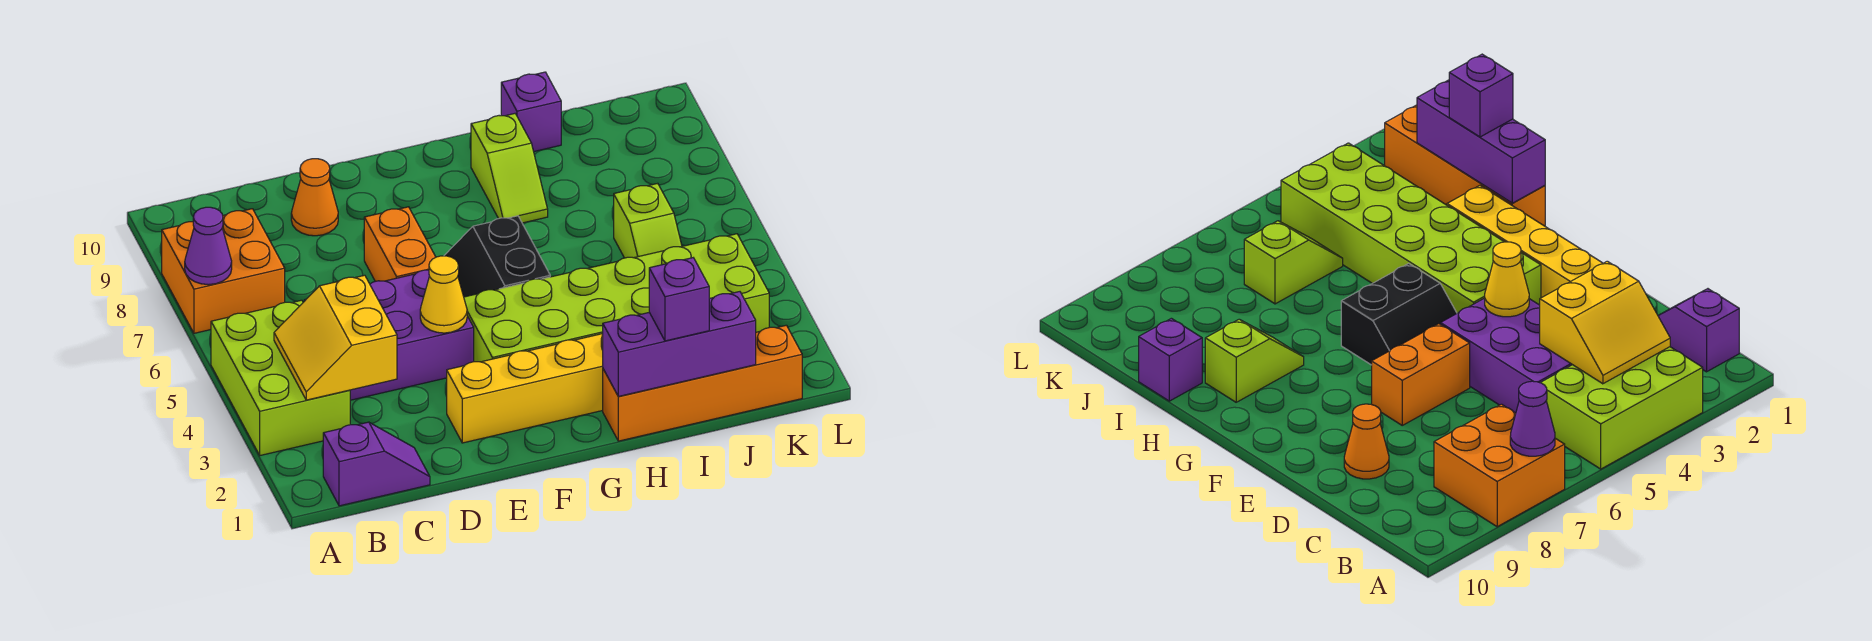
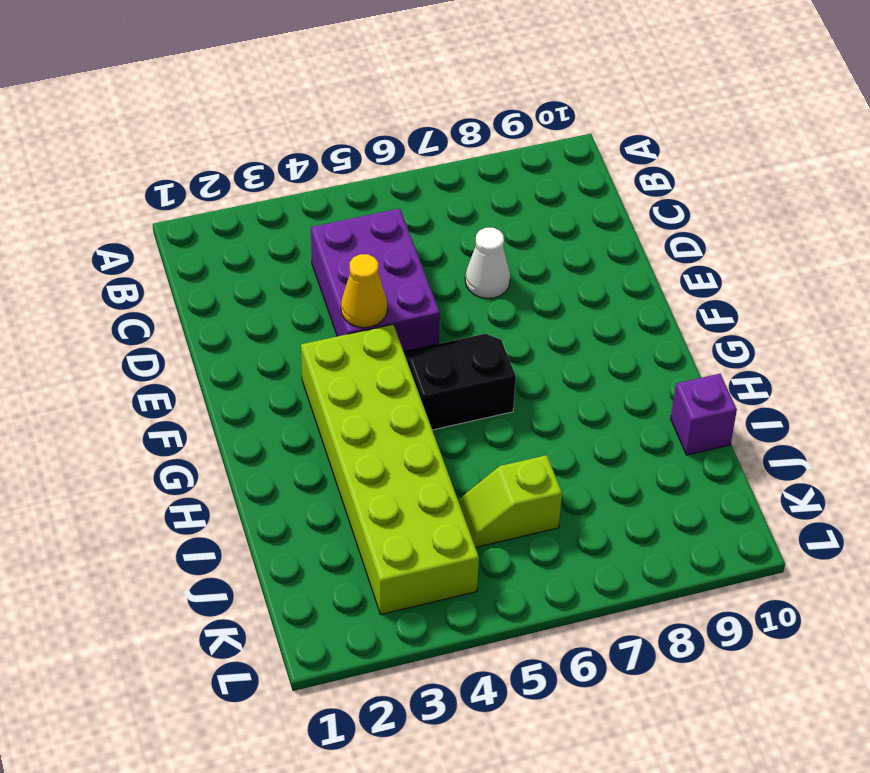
white 1x1 cone [465,228,510,298] -> none
none -> lime 2x3 brick [211,300,350,455]
none -> orange 2x2 brick [162,209,285,333]
none -> purple 1x2 slope [323,422,430,506]

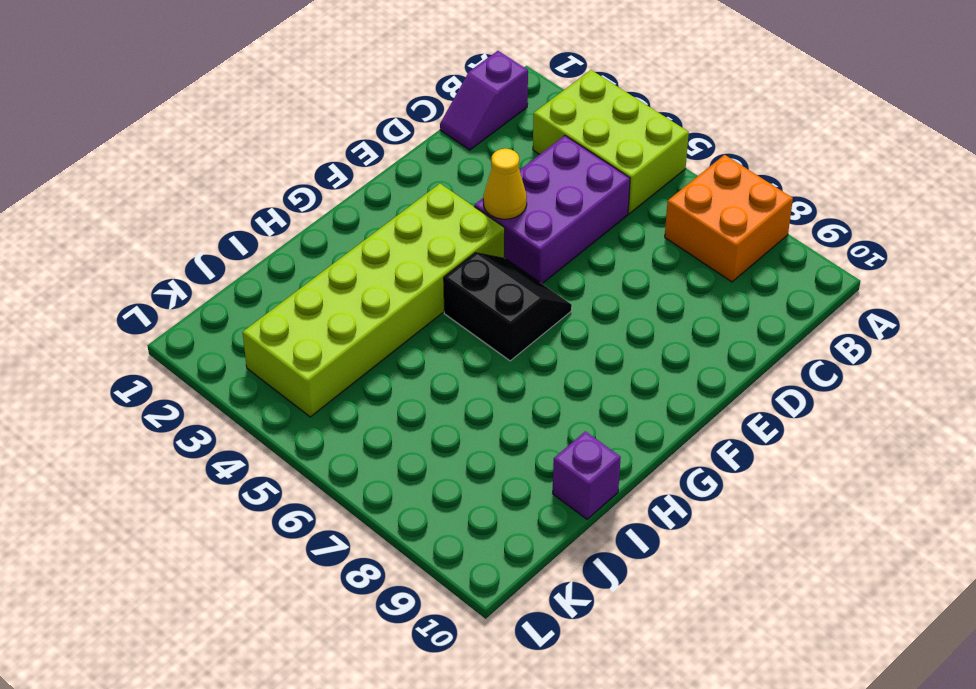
none -> orange 1x1 cone [291,159,338,236]
none -> yellow 1x4 brick [447,334,603,443]
none -> orange 1x2 brick [364,207,436,281]

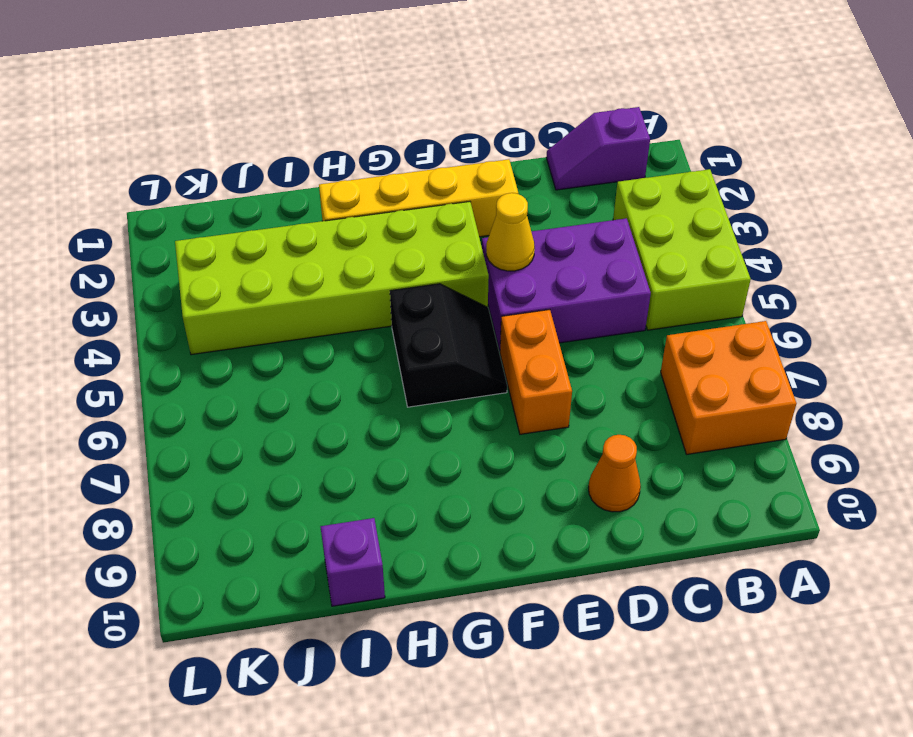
none -> orange 1x4 brick [603,325,802,441]
none -> lime 1x2 slope [471,114,548,223]
none -> lime 1x2 slope [614,183,682,258]

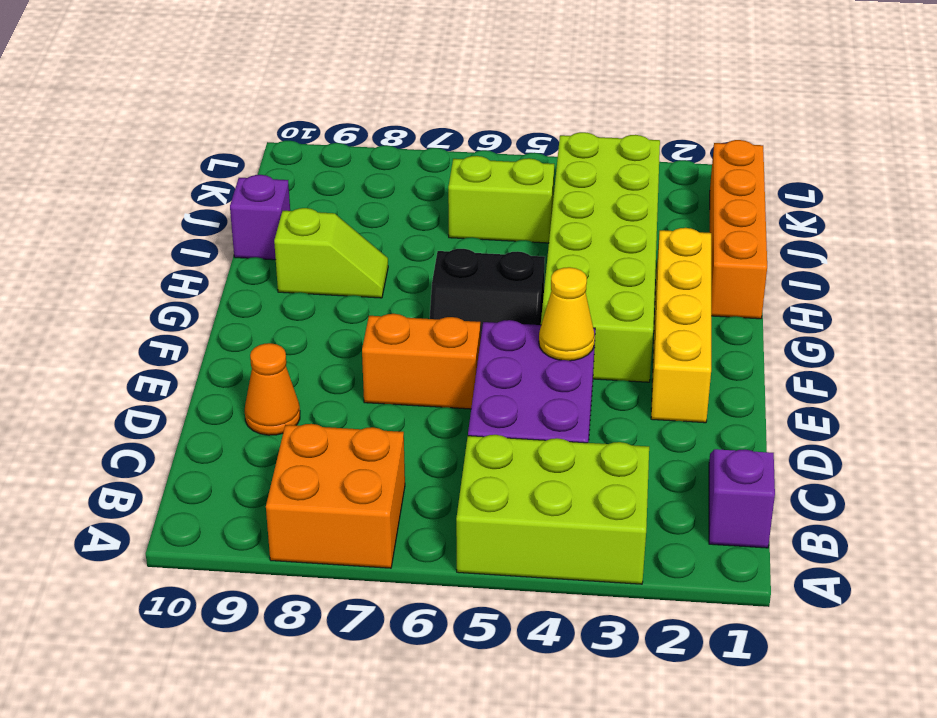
lime 1x2 brick [448,156,554,243] -> lime 1x2 slope [614,183,682,258]
none -> purple 1x1 cone [185,207,232,285]
none -> yellow 2x2 slope [274,275,397,400]
none -> purple 1x3 brick [603,292,756,396]

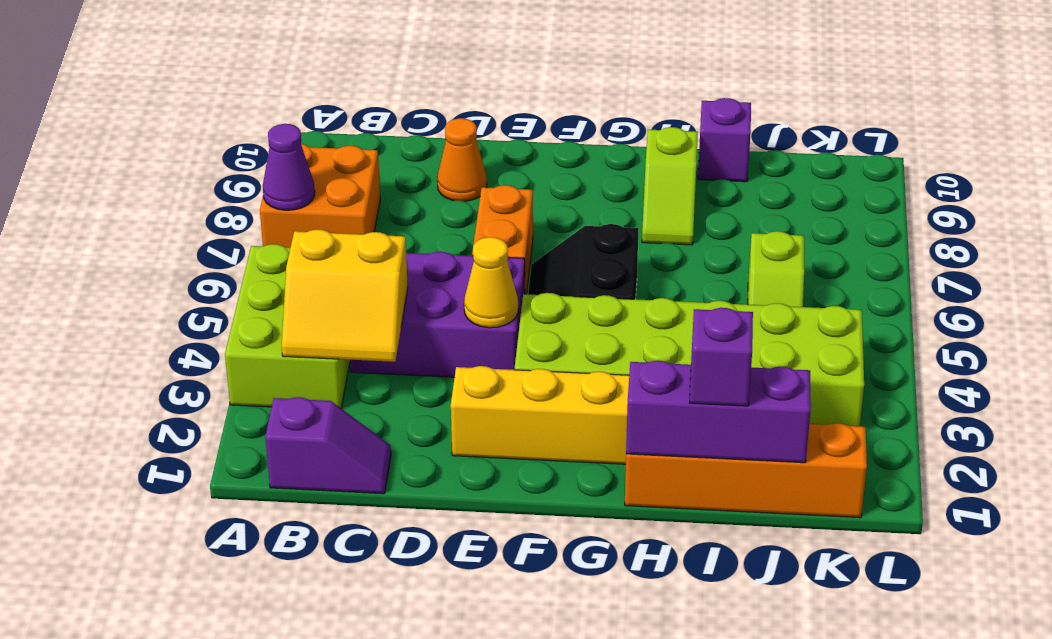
yellow 2x2 slope [282,229,408,362] -> yellow 2x2 slope turned to [274,275,397,400]

